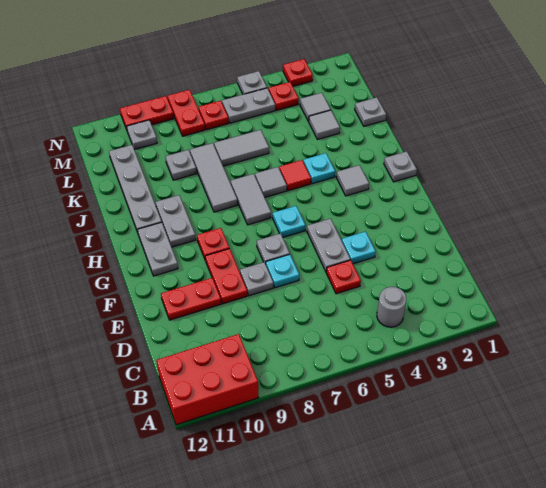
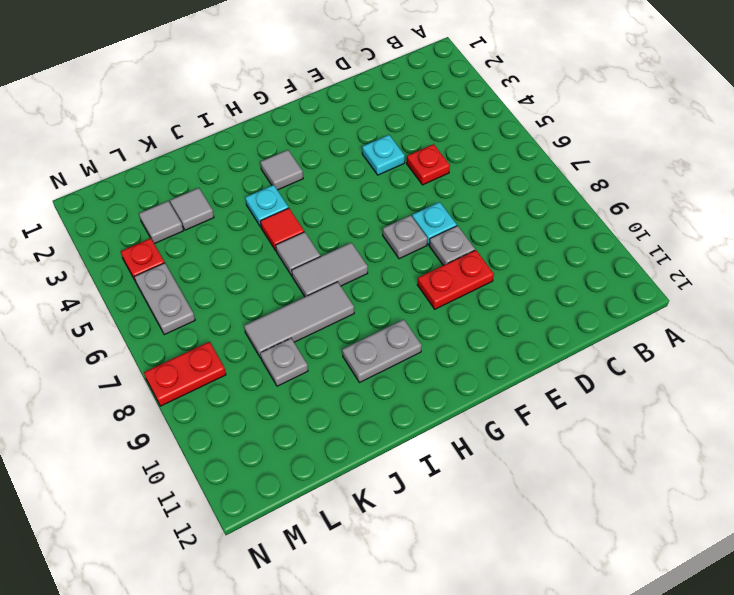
none -> red 2x3 brick [156,334,259,425]
none -> grey 1x1 round brick [377,287,406,327]
none -> grey 1x2 plate [307,219,350,272]
none -> red 1x2 plate [161,278,221,320]

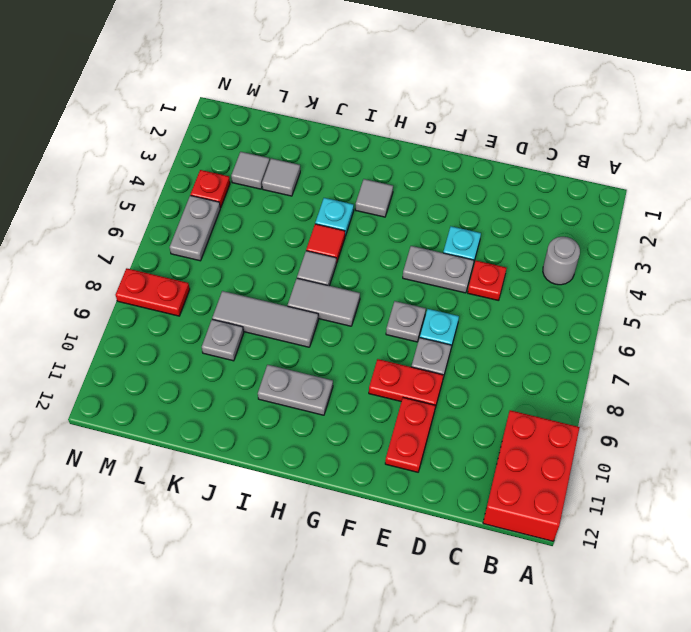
none -> cyan 1x1 plate [273,206,305,237]
none -> red 1x1 plate [197,228,229,259]
none -> grey 1x2 plate [138,222,178,276]
none -> grey 1x1 plate [384,151,417,182]

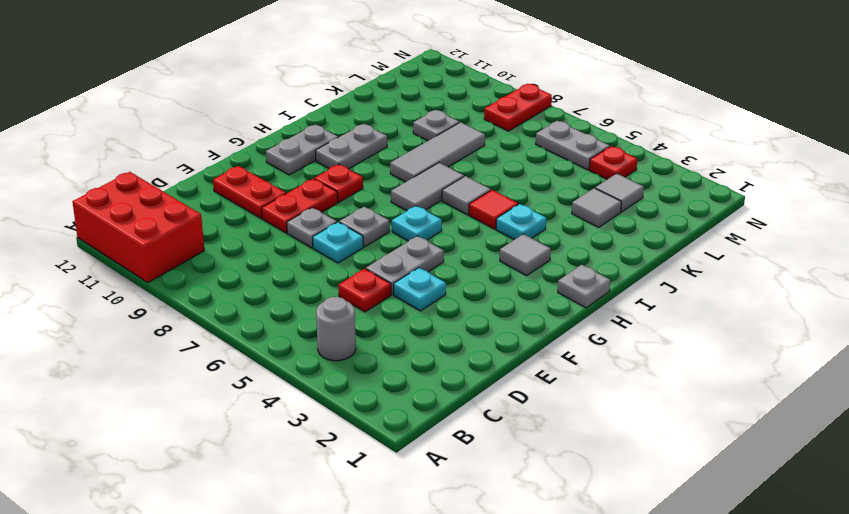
none -> grey 1x4 plate [109,145,162,232]
none -> grey 1x1 plate [355,97,386,126]
none -> grey 1x2 tile [214,130,269,166]
none -> red 1x1 plate [198,101,229,130]

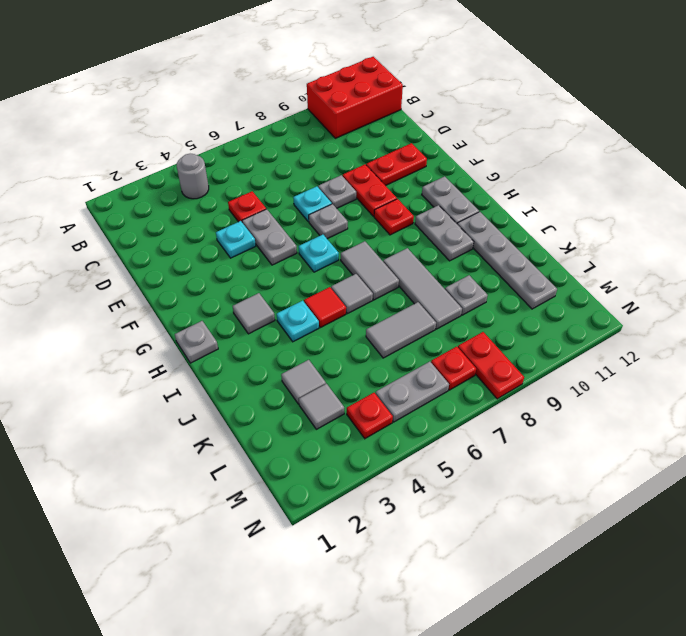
none -> grey 1x1 plate [355,97,386,126]
none -> grey 1x1 plate [127,120,157,150]
none -> red 1x1 plate [283,59,313,86]
none -> grey 1x1 plate [237,71,267,94]

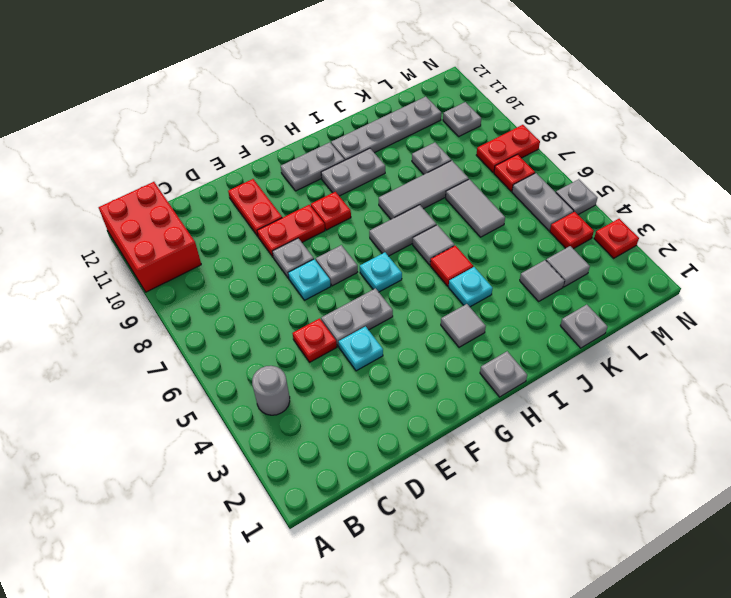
none -> red 1x2 plate [120,96,174,130]

